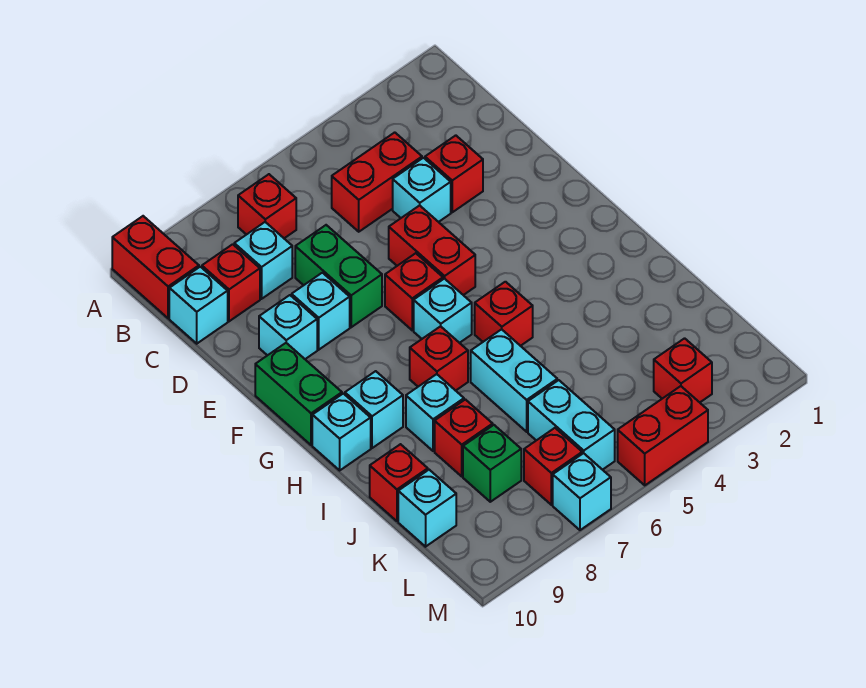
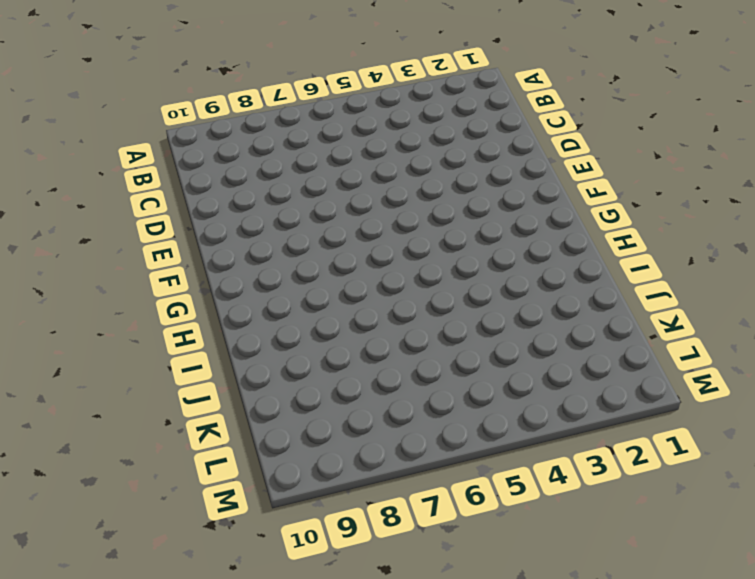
none -> red 1x2 brick [112,216,199,318]
none -> red 1x1 brick [238,174,296,238]
none -> red 1x2 brick [332,132,422,232]
none -> cyan 1x1 brick [234,222,292,299]

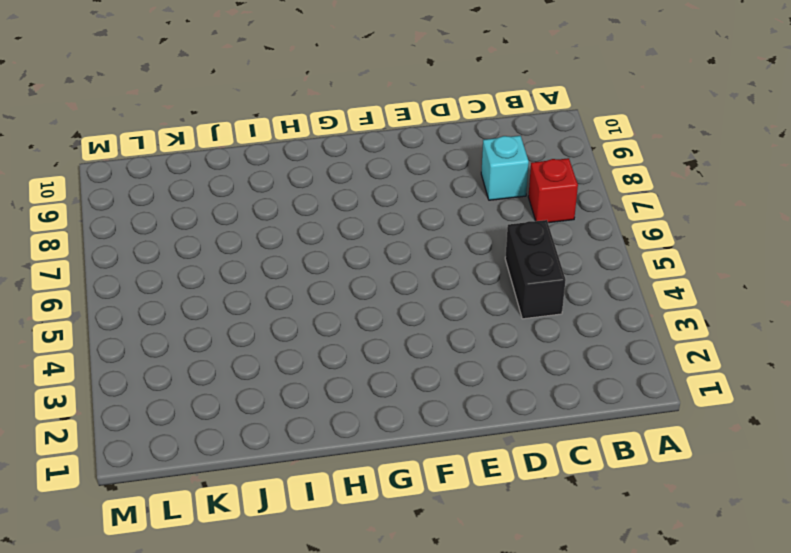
black 1x2 brick [505,220,566,319] -> red 1x2 brick [332,132,422,232]
none -> red 1x2 brick [112,216,199,318]
none -> red 1x1 brick [202,244,260,321]
none -> cyan 1x1 brick [169,267,228,344]
none -> red 1x1 brick [425,135,483,212]

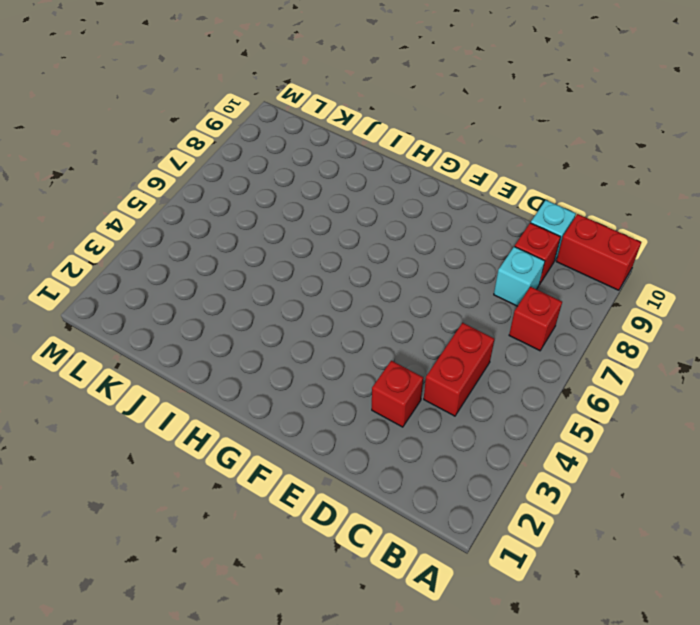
none -> cyan 1x1 brick [393,158,451,222]
none -> green 1x2 brick [295,225,382,327]
none -> red 1x2 brick [389,205,475,295]
none -> cyan 1x1 brick [292,273,350,350]

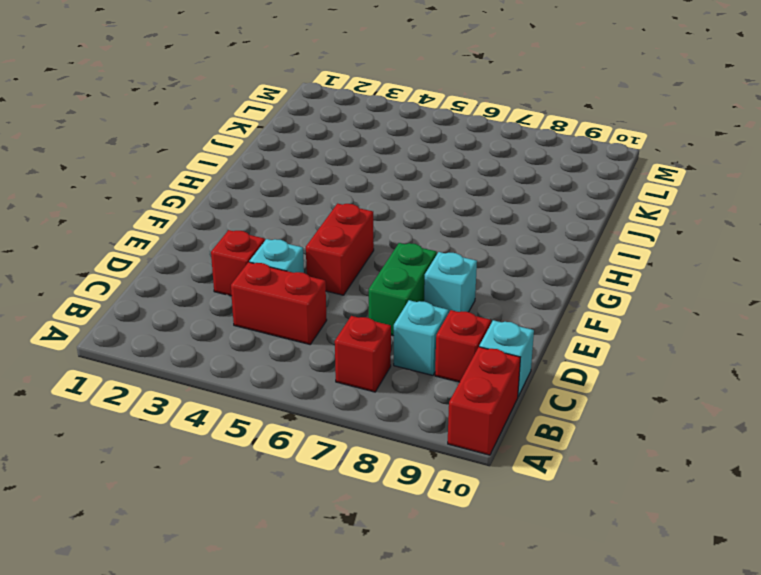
none -> cyan 1x1 brick [259,295,317,359]
none -> red 1x1 brick [385,253,443,330]
none -> green 1x2 brick [255,343,342,445]
none -> cyan 1x1 brick [414,279,472,343]

